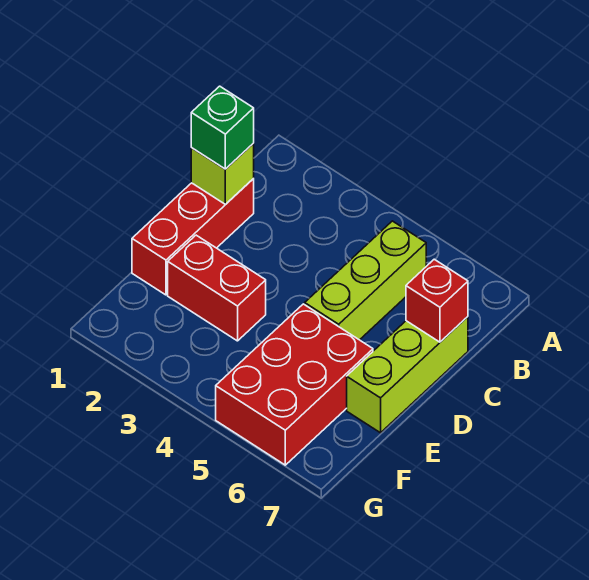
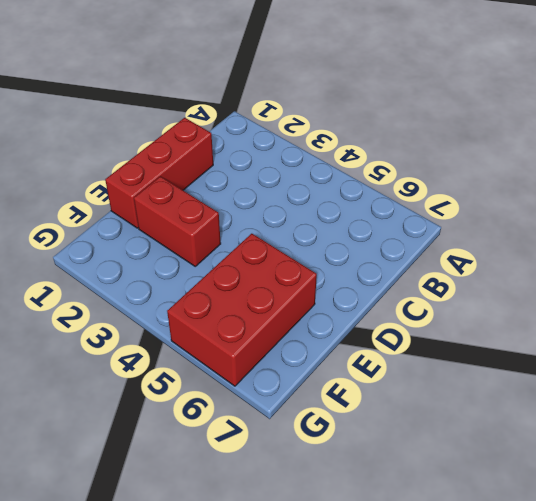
none -> lime 1x3 brick [305,221,426,340]
none -> lime 1x3 brick [347,317,468,433]

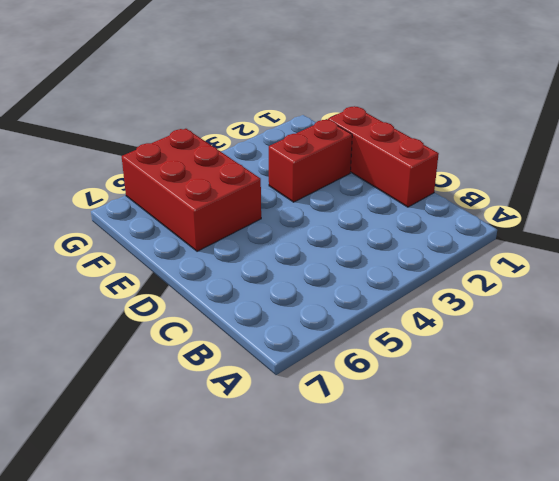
none -> lime 1x3 brick [305,221,426,340]
none -> lime 1x3 brick [347,317,468,433]

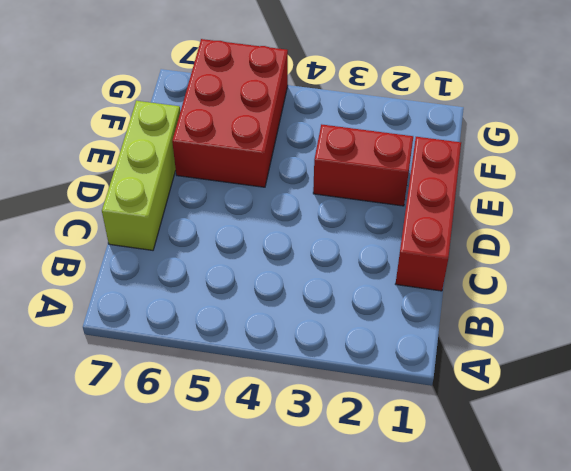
none -> lime 1x3 brick [305,221,426,340]
none -> lime 1x1 brick [191,143,254,204]

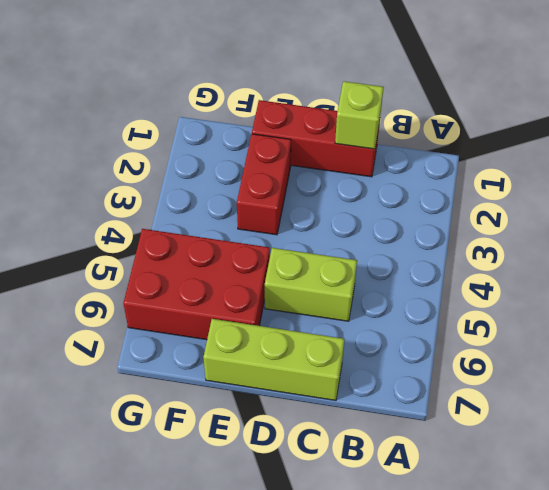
lime 1x2 brick [265,248,357,321] -> lime 1x3 brick [305,221,426,340]
none -> red 1x1 brick [406,259,468,342]
none -> green 1x1 brick [191,86,254,169]

